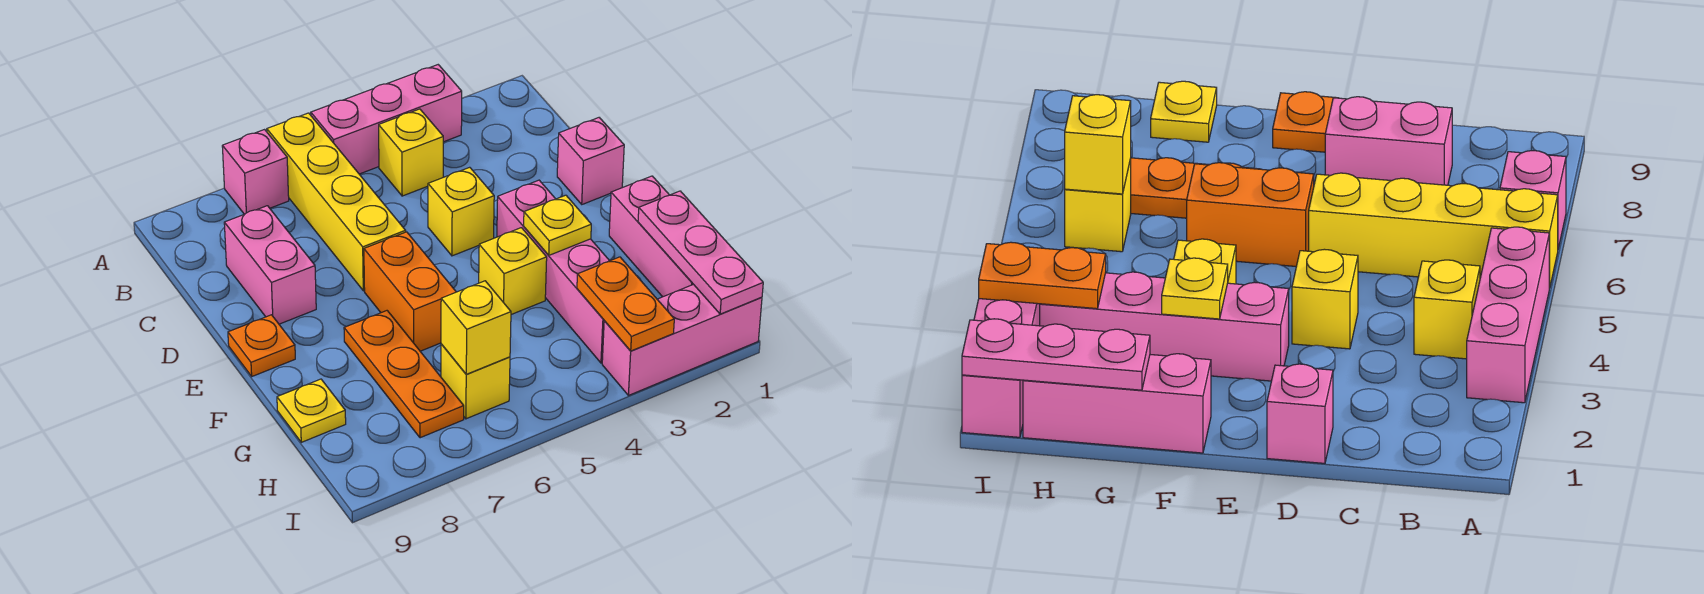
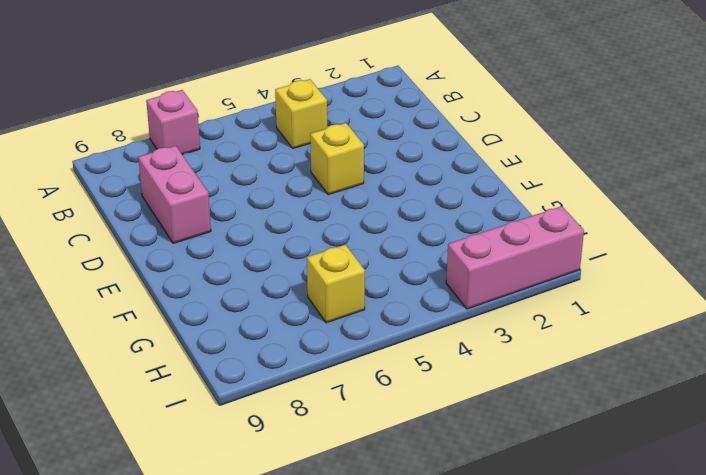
none -> pink 1x3 brick [311,65,462,174]
none -> yellow 1x4 brick [267,113,406,291]
none -> pink 1x1 brick [557,118,624,204]

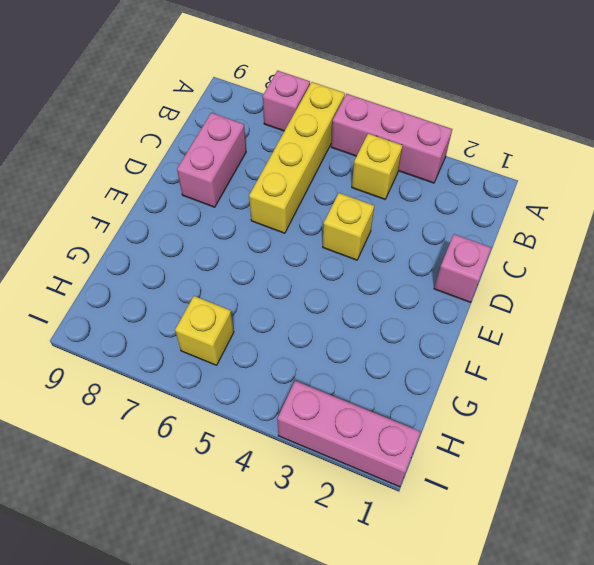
none -> pink 1x4 brick [497,180,609,363]
none -> orange 1x2 brick [364,232,456,351]
none -> orange 1x1 plate [228,315,295,376]

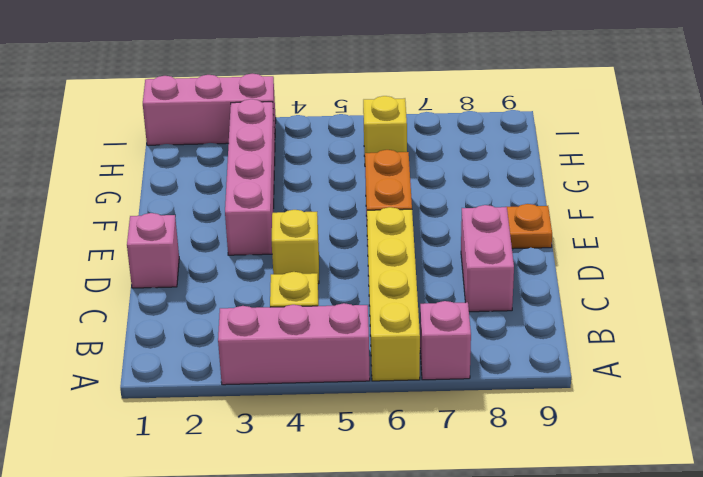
none -> pink 1x3 brick [609,176,693,297]
none -> yellow 1x1 brick [479,228,547,315]
none -> orange 1x3 plate [344,311,464,438]

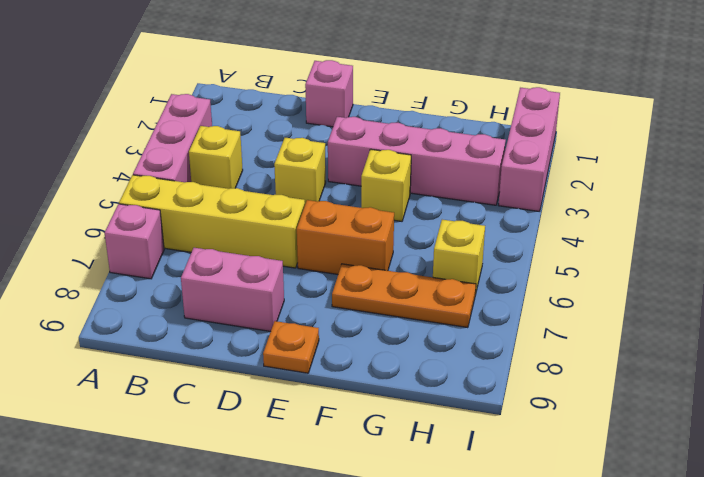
none -> pink 1x3 brick [609,176,693,297]
none -> yellow 1x1 plate [277,379,346,442]
none -> yellow 1x1 plate [524,195,591,255]

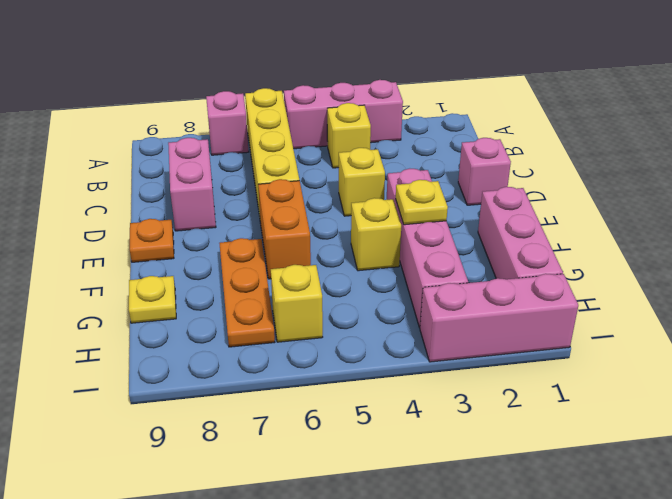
none -> pink 1x3 plate [638,191,763,314]
none -> orange 1x2 plate [577,257,674,351]
none -> yellow 1x1 brick [441,281,511,374]

